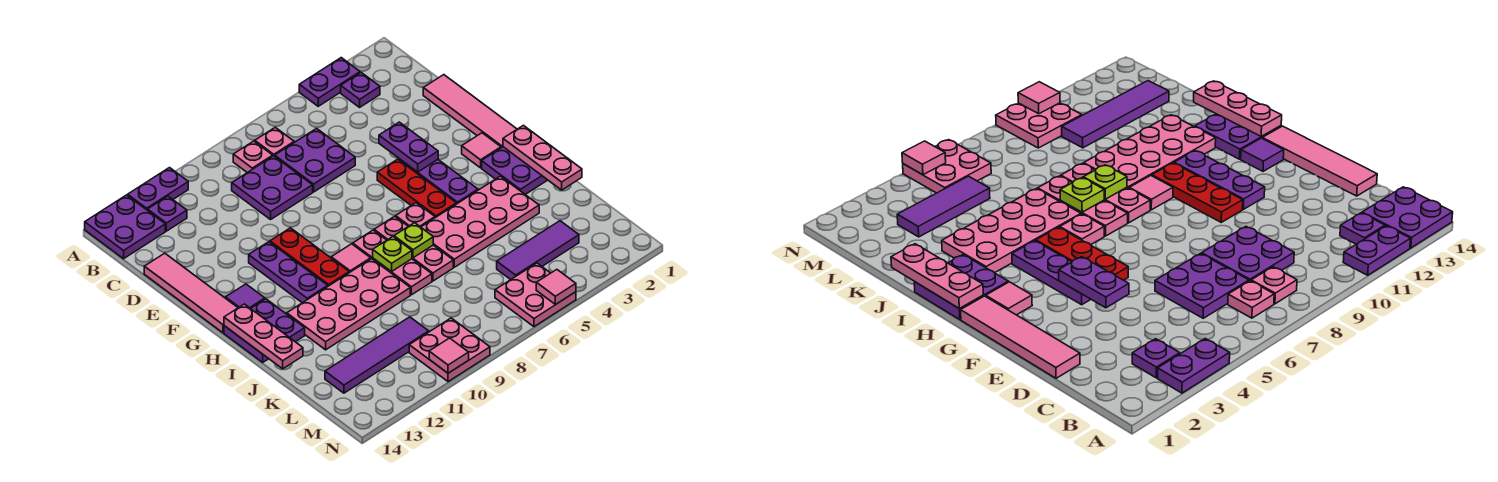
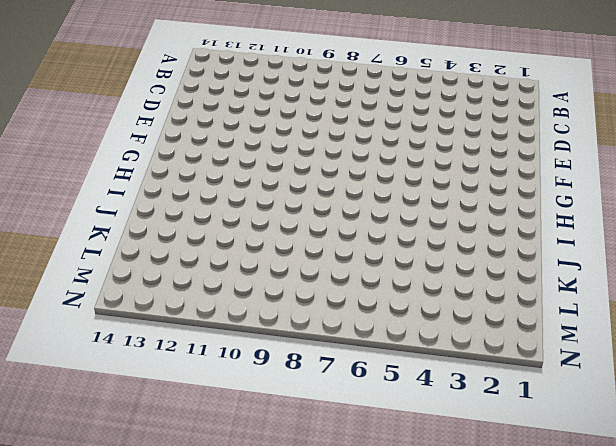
none -> purple 1x2 plate [299,58,360,106]
none -> purple 1x2 plate [128,168,188,210]
none -> purple 2x2 plate [85,195,165,259]
none -> purple 1x1 plate [341,73,380,107]

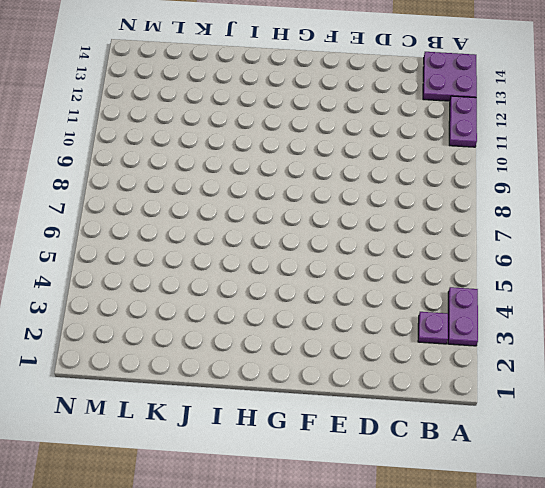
none -> pink 1x1 plate [255,127,294,156]
none -> pink 1x1 plate [233,141,273,173]
none -> purple 1x1 plate [148,196,187,231]
none -> purple 2x2 plate [275,129,355,192]

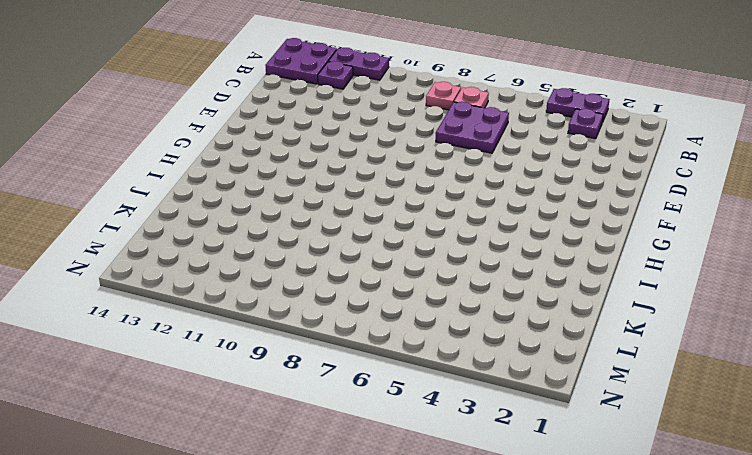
none -> purple 2x2 plate [232,156,313,219]
none -> pink 1x4 tile [423,75,517,148]
none -> pink 1x4 tile [144,253,238,333]
none -> purple 1x3 plate [399,159,478,204]

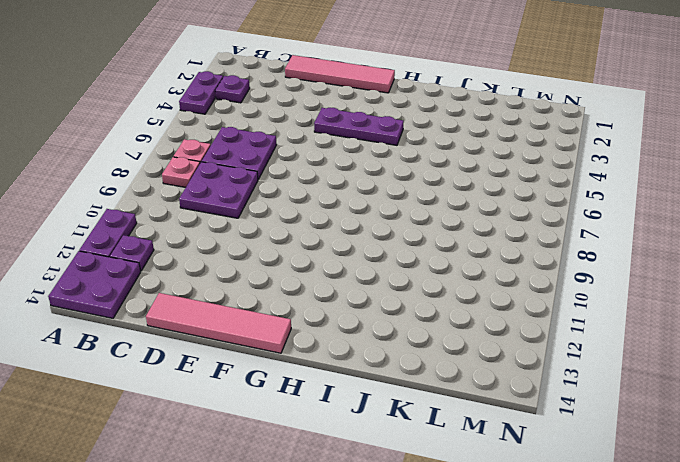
none -> red 1x3 plate [377,159,456,218]
none -> red 1x3 plate [270,228,349,286]
none -> purple 1x3 plate [249,242,328,303]
none -> pink 1x1 tile [462,133,501,168]

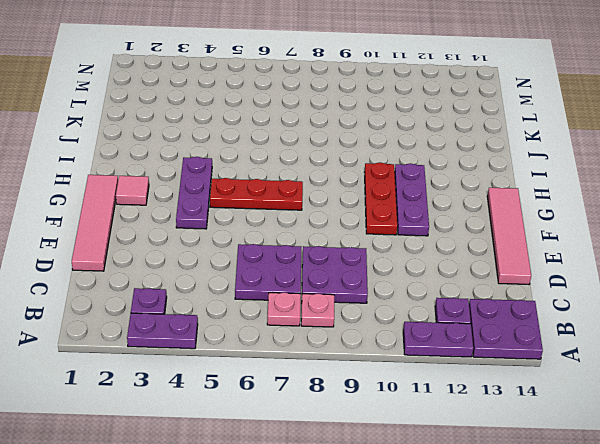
red 1x3 plate [210,178,303,210] -> red 1x3 plate turned to [377,159,456,218]
none -> purple 1x1 tile [226,284,265,309]
none -> purple 2x2 plate [482,147,547,195]
none -> pink 1x1 plate [396,203,435,227]
none -> pink 1x3 plate [374,216,453,281]

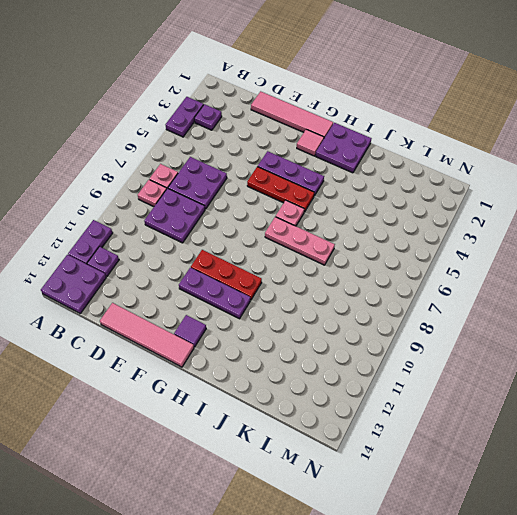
none -> pink 1x3 plate [353,230,432,295]
none -> pink 1x1 tile [331,244,371,273]
none -> purple 2x2 plate [224,299,305,362]
none -> pink 2x4 plate [421,176,539,267]

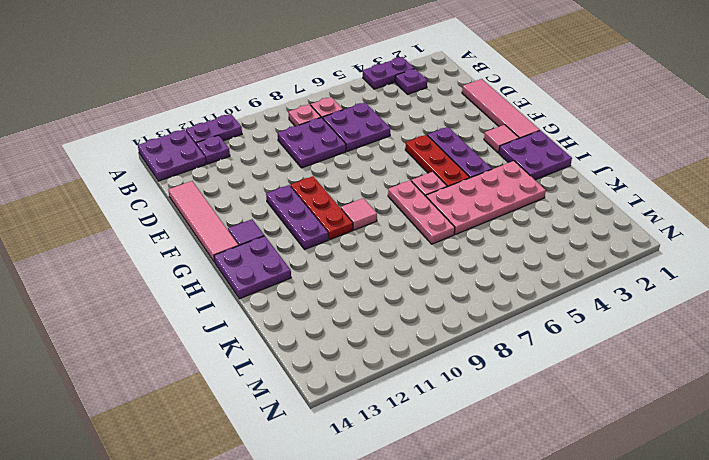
none -> pink 1x3 plate [353,230,432,295]
none -> pink 2x4 plate [287,259,410,350]
none -> purple 1x3 tile [497,221,579,280]
none -> purple 1x4 tile [325,317,429,393]

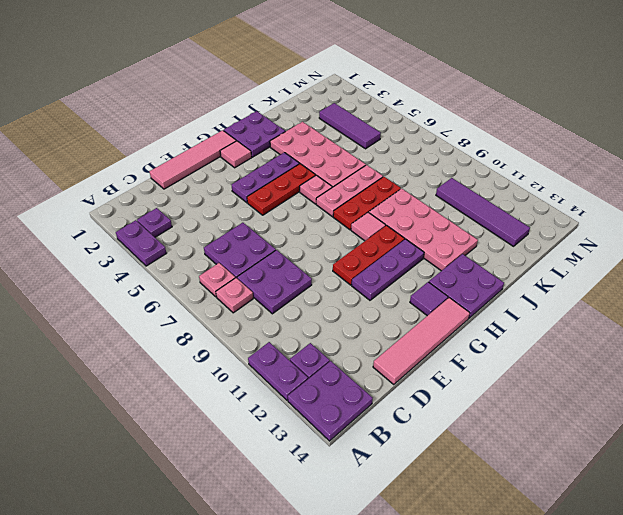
red 1x3 plate [333,177,401,230] -> pink 1x3 plate [353,230,432,295]
none -> pink 2x2 plate [495,263,576,327]
none -> pink 2x2 plate [409,318,490,382]
none -> purple 1x2 plate [379,122,438,172]
none -> pink 1x3 plate [503,125,582,190]

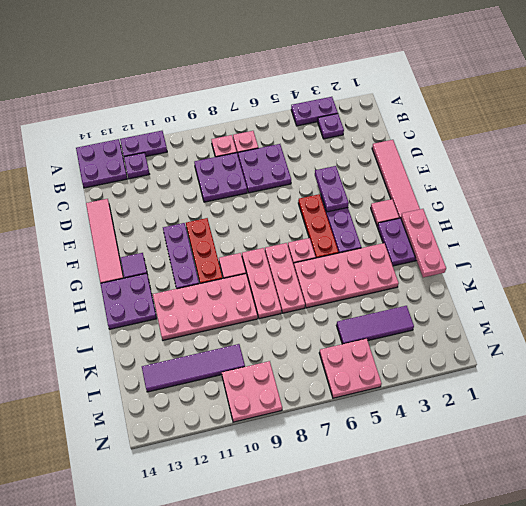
none -> pink 1x3 plate [224,304,303,369]
none -> lime 1x1 plate [394,223,433,258]
none -> lime 1x1 plate [373,237,412,272]
none -> pink 1x1 tile [536,270,576,304]

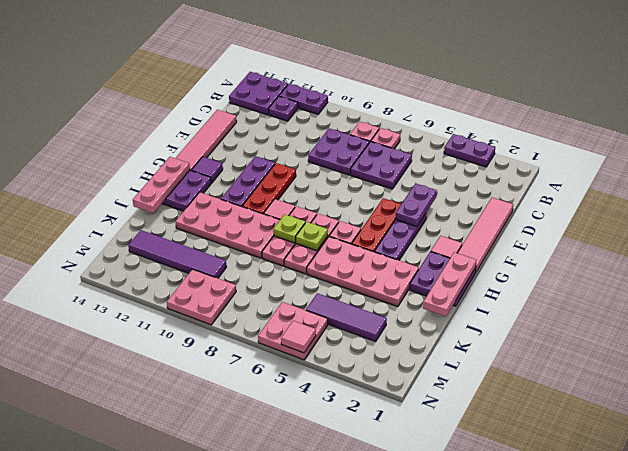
none -> purple 1x1 plate [341,73,380,107]
none -> pink 1x1 tile [429,338,469,373]

